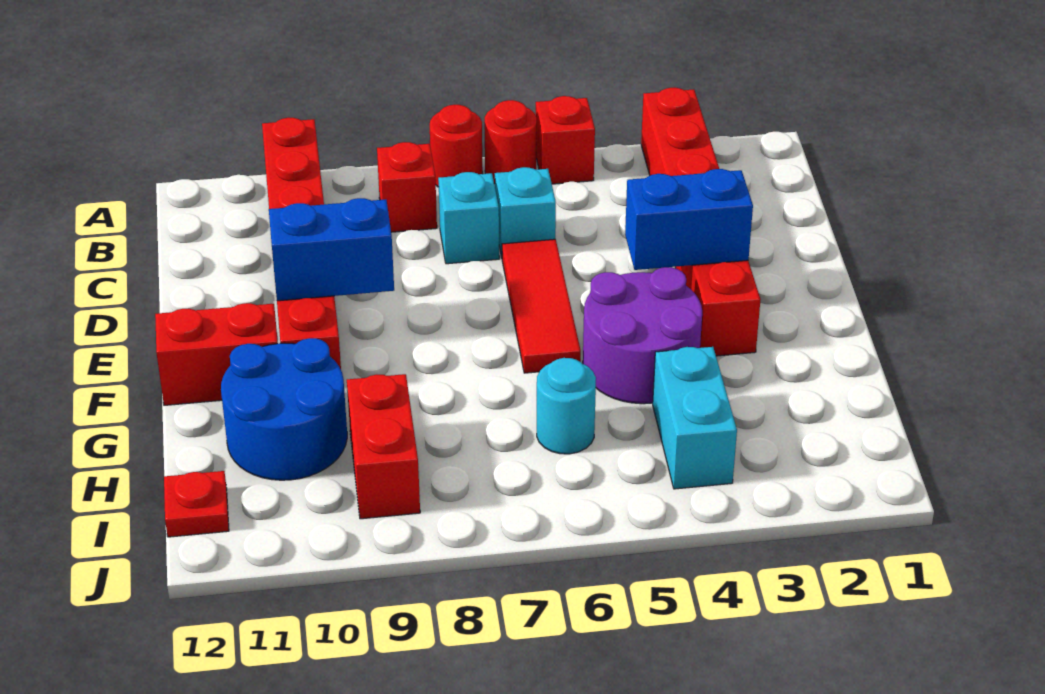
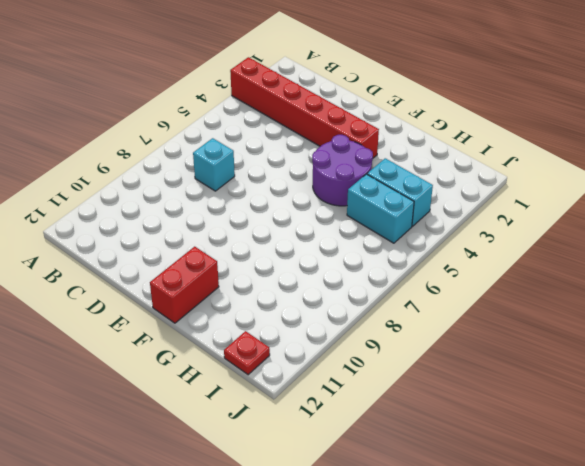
cyan 1x2 brick [347,174,414,243] -> none
none -> red 1x1 brick [536,96,595,184]
none -> red 1x1 round brick [484,100,537,184]
none -> red 1x1 round brick [430,105,483,187]

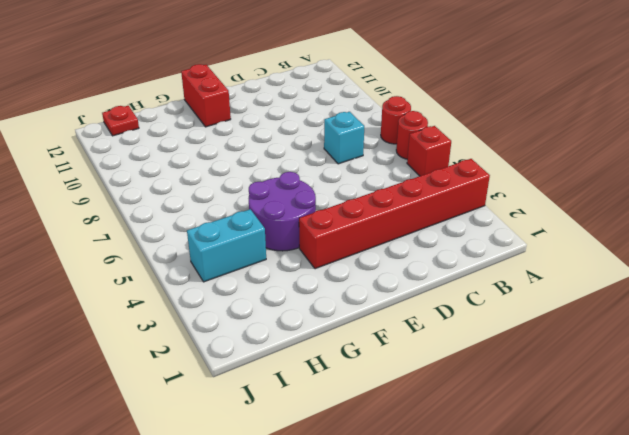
none -> red 1x6 brick [262,118,341,369]
none -> red 1x1 brick [377,142,437,232]
none -> cyan 1x1 brick [495,167,556,257]

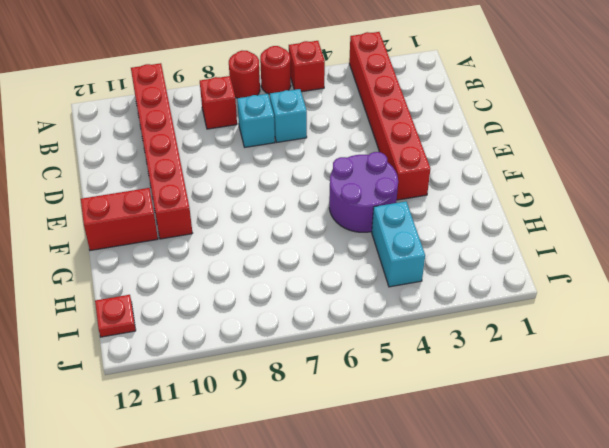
none -> red 1x3 tile [502,239,581,373]
none -> blue 2x2 round brick [221,338,347,480]
none -> cyan 1x1 round brick [537,358,596,454]

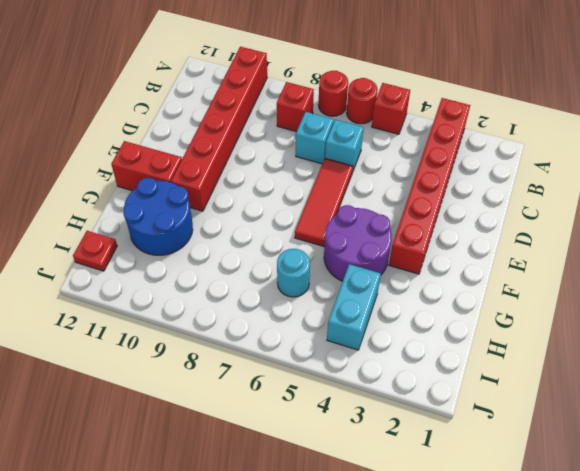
none -> red 1x2 brick [347,374,420,519]
none -> blue 1x2 brick [625,169,753,270]
none -> blue 1x2 brick [269,198,394,301]

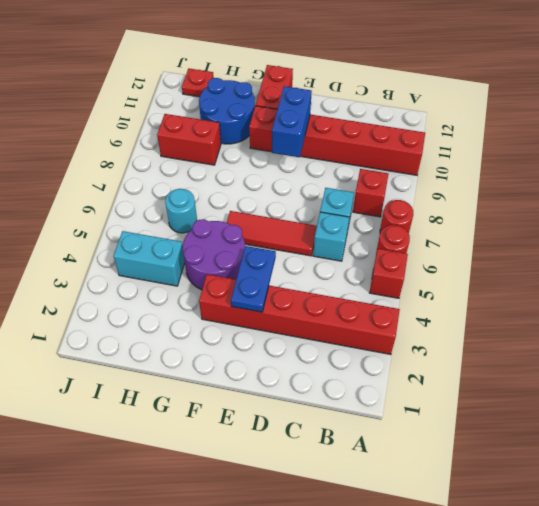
blue 1x2 plate [231,246,276,312] -> blue 1x2 brick [625,169,753,270]

